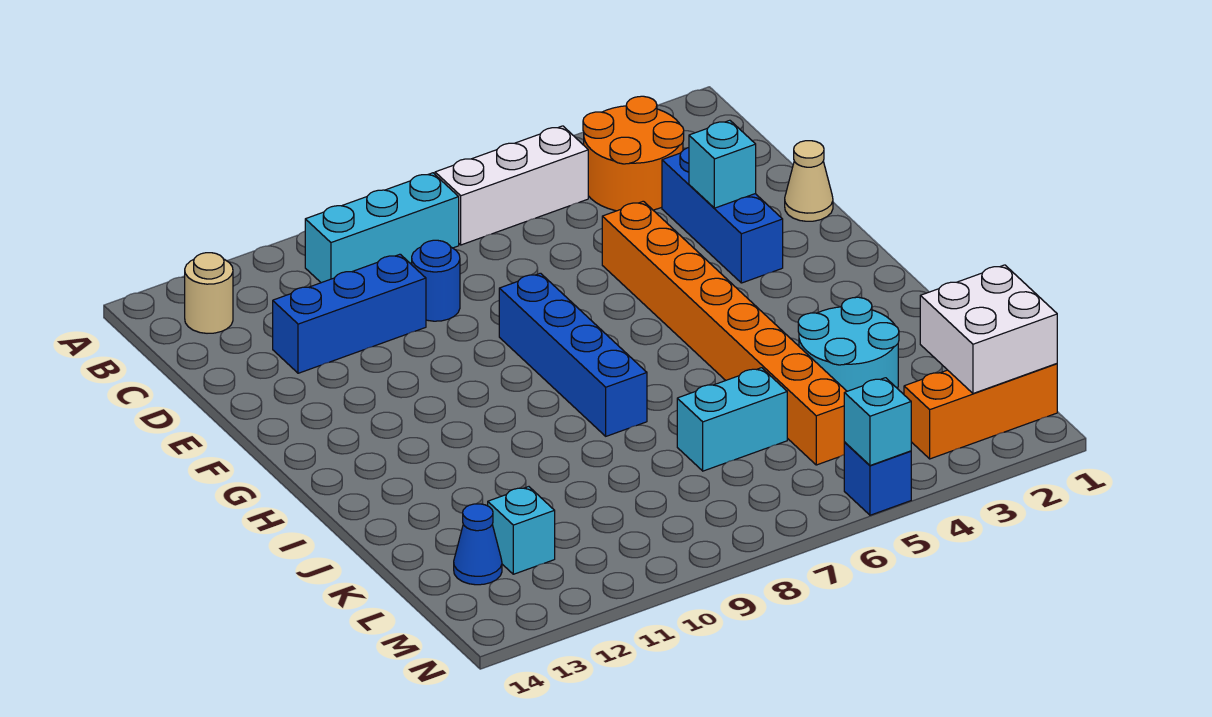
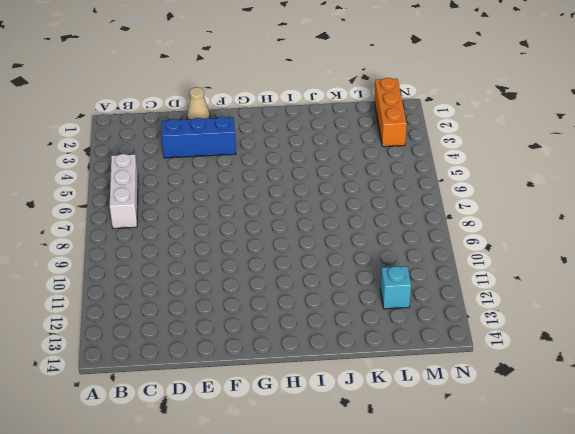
none -> orange 2x2 round brick [583,96,684,211]
none -> cyan 1x3 brick [305,173,459,283]
none -> tan 1x1 round brick [185,253,233,333]

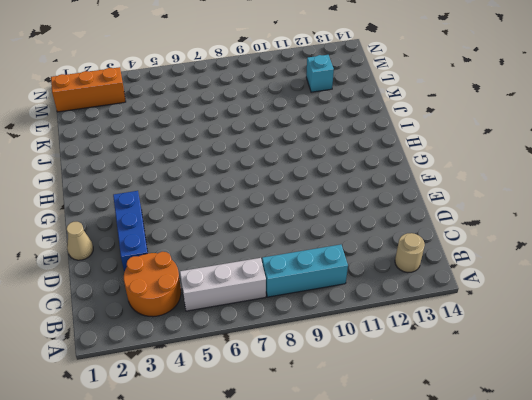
none -> blue 1x1 round brick [412,240,460,321]
none -> blue 1x3 brick [273,254,426,373]
none -> orange 1x8 brick [602,201,847,465]

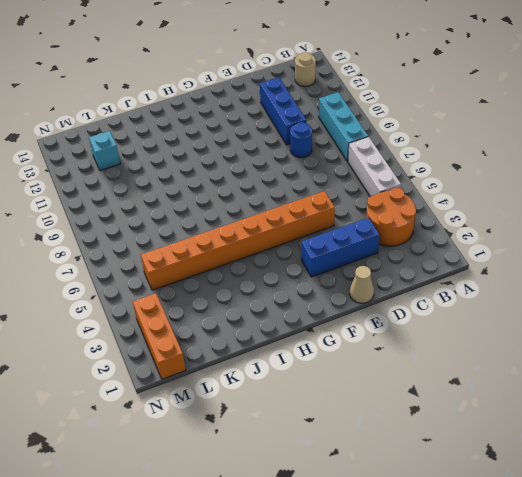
none -> blue 1x4 brick [499,273,647,436]
none -> cyan 2x2 round brick [798,297,899,391]
none -> cyan 1x2 brick [677,368,787,471]

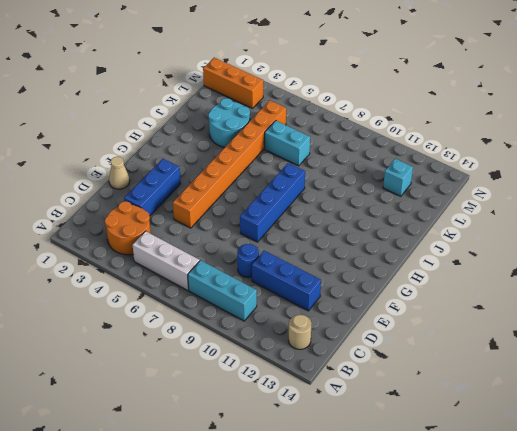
none -> blue 1x1 cone [454,504,502,585]
none -> blue 1x1 brick [844,443,911,515]
none -> cyan 1x1 brick [689,120,756,208]

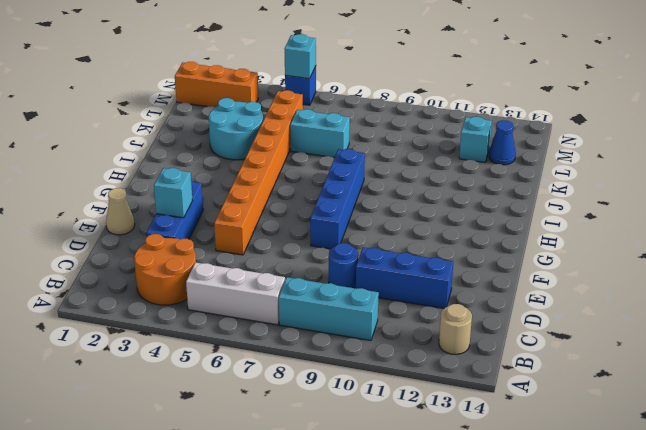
none -> white 2x2 brick [920,265,1057,393]

